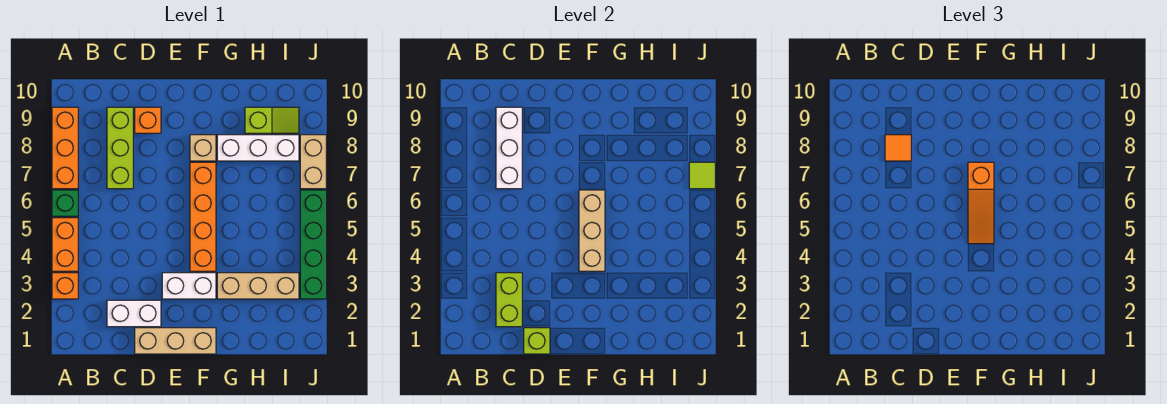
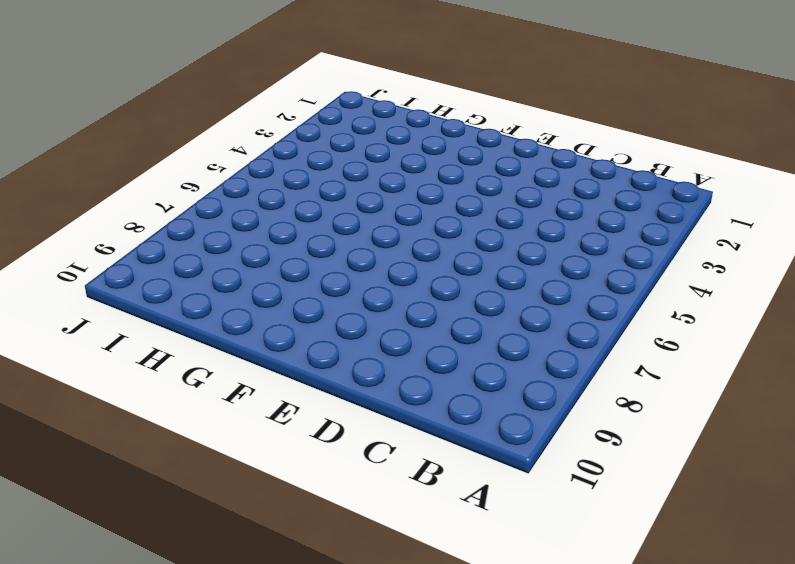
none -> orange 1x1 brick [52,273,78,299]
none -> orange 1x2 brick [52,218,78,271]
none -> green 1x1 brick [52,190,78,216]

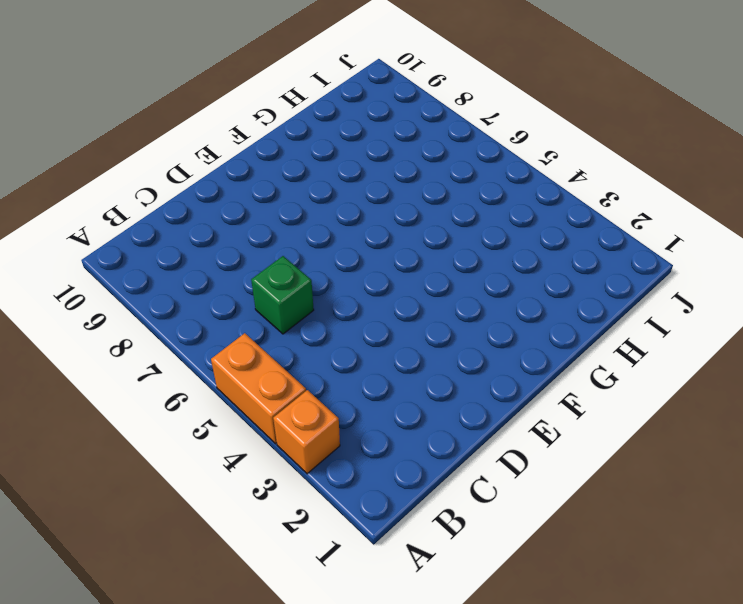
green 1x1 brick [251,256,314,334] -> green 1x1 brick moved to [52,190,78,216]
none -> orange 1x3 brick [52,107,78,189]
none -> white 1x2 brick [107,300,161,327]
none -> lime 1x3 brick [107,107,133,189]

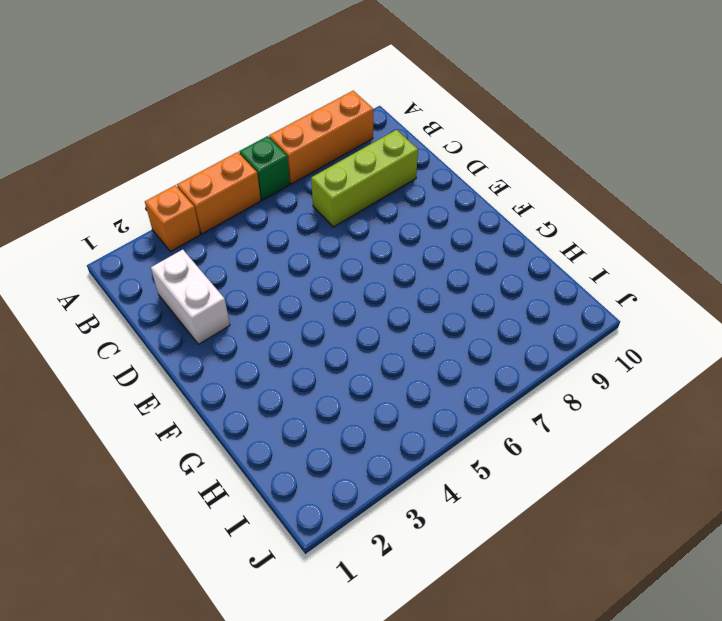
none -> tan 1x3 brick [135,328,216,354]
none -> orange 1x1 brick [135,107,161,133]
none -> white 1x2 brick [162,273,216,299]

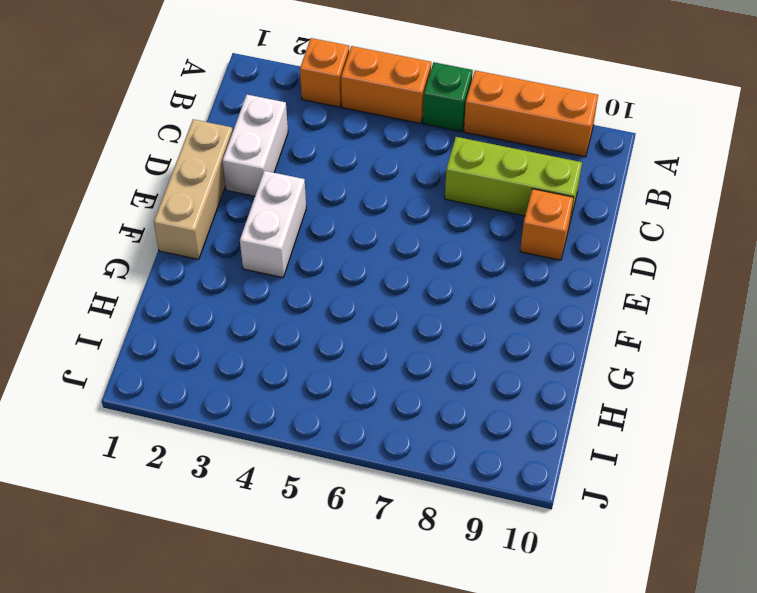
none -> orange 1x4 brick [190,162,216,271]
none -> tan 1x1 brick [190,135,216,161]
none -> tan 1x3 brick [217,273,299,299]

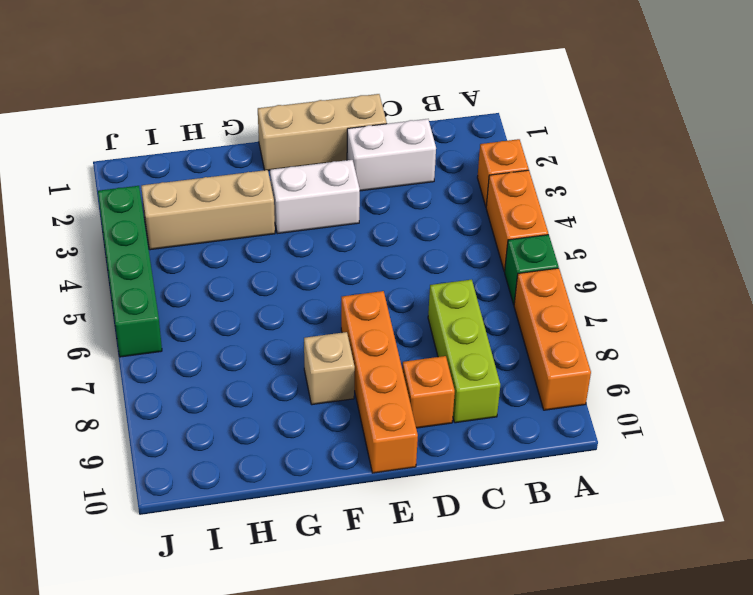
orange 1x4 brick [341,291,418,473] -> orange 1x4 brick moved to [190,162,216,271]
none -> white 1x3 brick [217,135,299,161]
none -> lime 1x2 slope [245,107,299,133]
none -> tan 1x2 brick [300,135,326,189]

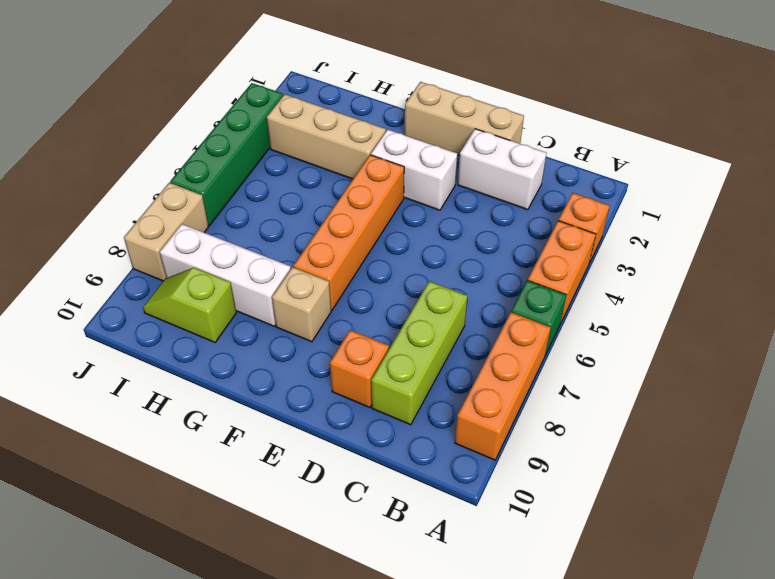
none -> lime 1x2 brick [496,273,522,327]
none -> white 1x3 brick [496,107,522,189]
none -> lime 1x1 brick [524,328,550,354]

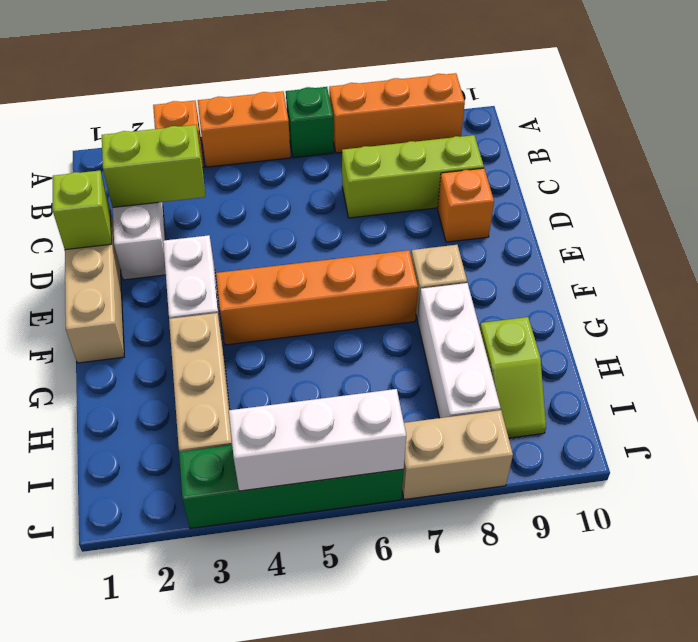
white 1x3 brick [229,389,406,491] -> white 1x3 brick moved to [496,107,522,189]
none -> tan 1x3 brick [579,190,605,271]
none -> lime 1x1 tile [689,162,715,189]
none -> orange 1x1 tile [885,135,911,161]

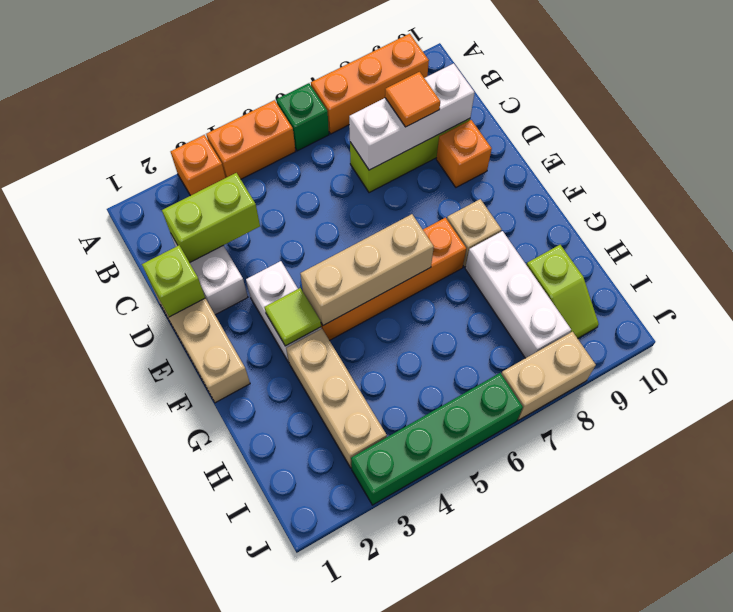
lime 1x1 tile [265,288,321,346] -> lime 1x1 tile moved to [689,162,715,189]
none -> orange 1x3 slope [968,162,994,244]

